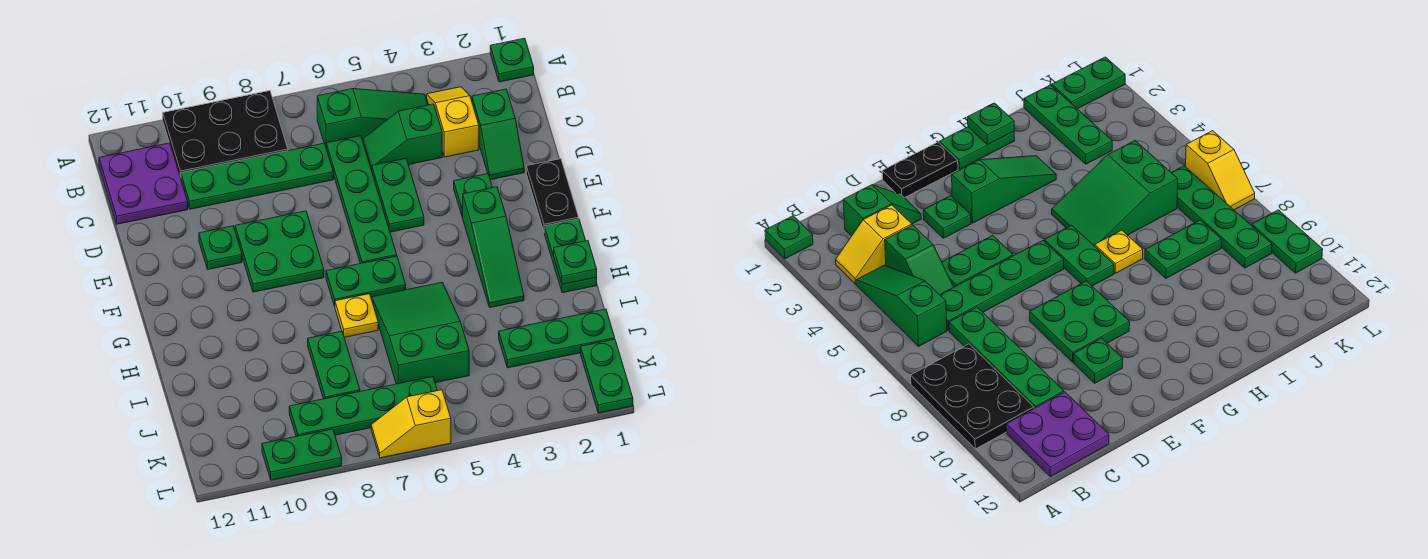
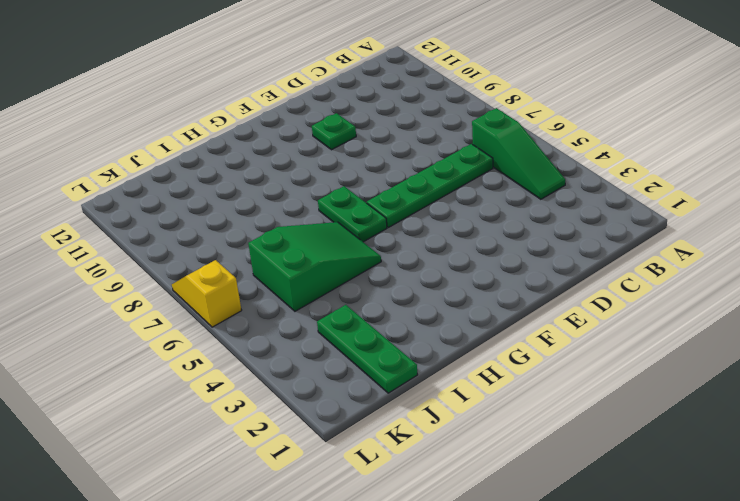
none -> green 1x1 plate [490,38,534,82]
none -> black 2x3 plate [163,91,288,178]
none -> yellow 1x2 slope [427,87,479,157]

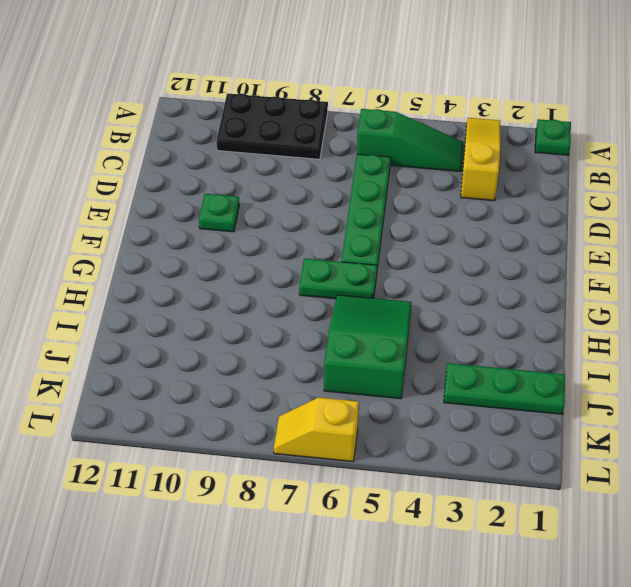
yellow 1x3 slope [461,118,500,201] -> yellow 1x2 slope [427,87,479,157]
none -> purple 2x2 plate [99,143,188,224]
none -> green 1x2 slope [472,89,524,180]
none -> green 1x2 slope [363,104,442,170]

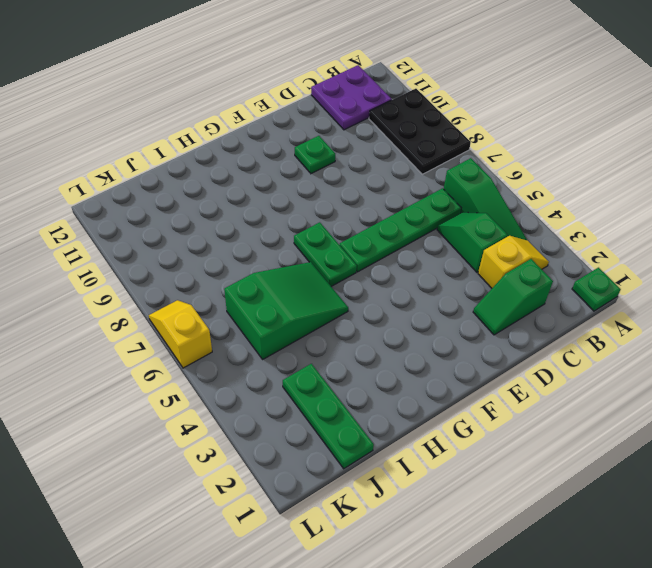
none -> green 1x4 plate [181,143,333,209]
none -> green 1x2 plate [372,159,424,232]
none -> black 1x2 plate [526,159,579,231]

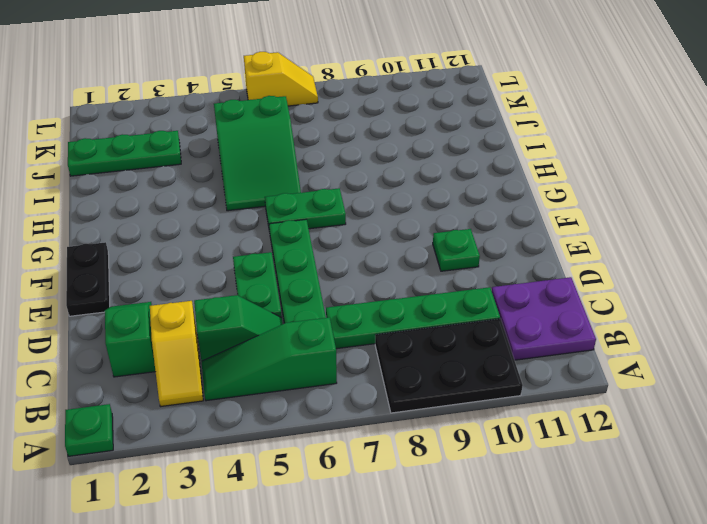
none -> green 1x1 plate [454,174,492,217]
none -> green 2x2 plate [235,211,324,292]
none -> green 1x3 slope [462,187,524,308]

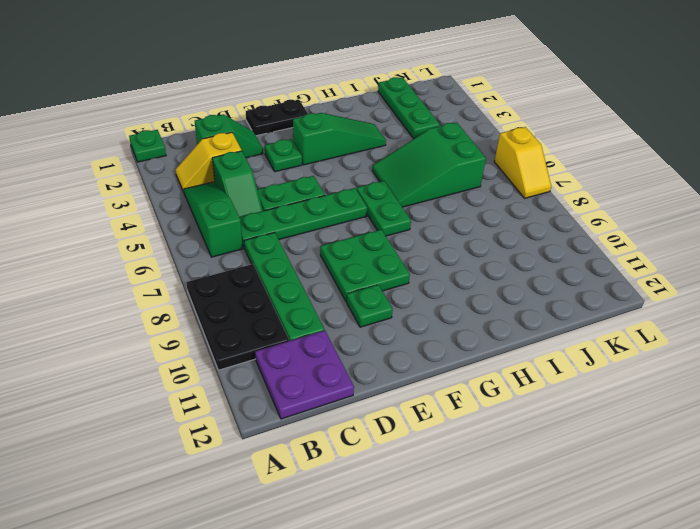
none -> green 1x2 plate [544,219,597,293]
none -> yellow 1x1 plate [335,294,378,337]
none -> green 1x2 plate [308,331,360,399]

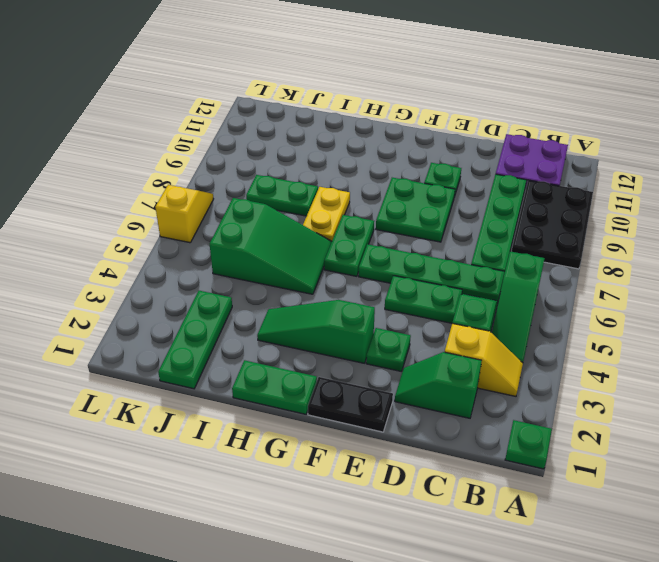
yellow 1x2 plate [303,187,350,241] -> yellow 1x1 plate [335,294,378,337]
none -> green 1x2 plate [581,339,633,413]
none -> green 1x4 plate [289,377,437,436]
none -> green 1x2 plate [262,429,342,480]

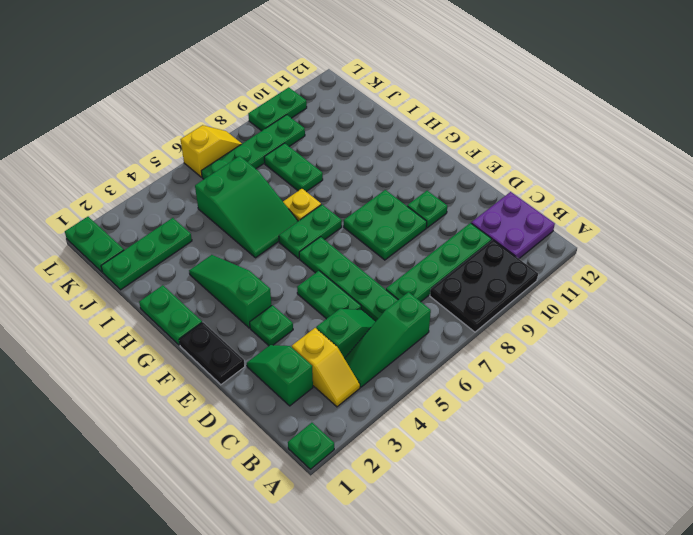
none -> green 1x1 plate [554,241,597,284]

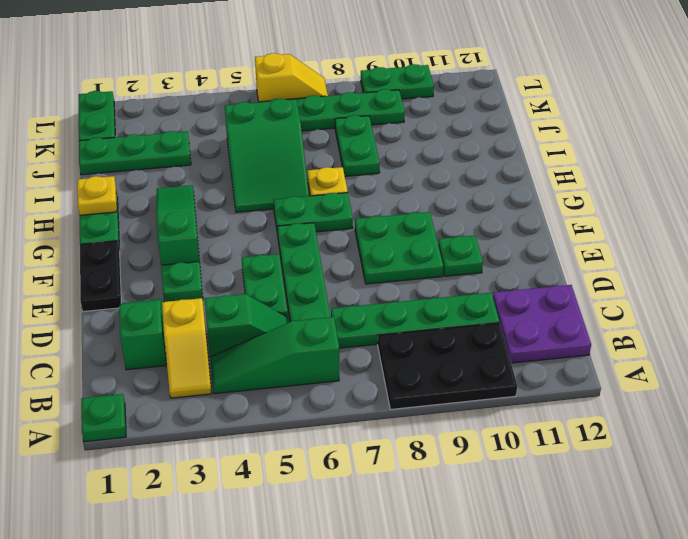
yellow 1x1 plate [77,176,117,215] -> green 1x1 plate [554,241,597,284]

